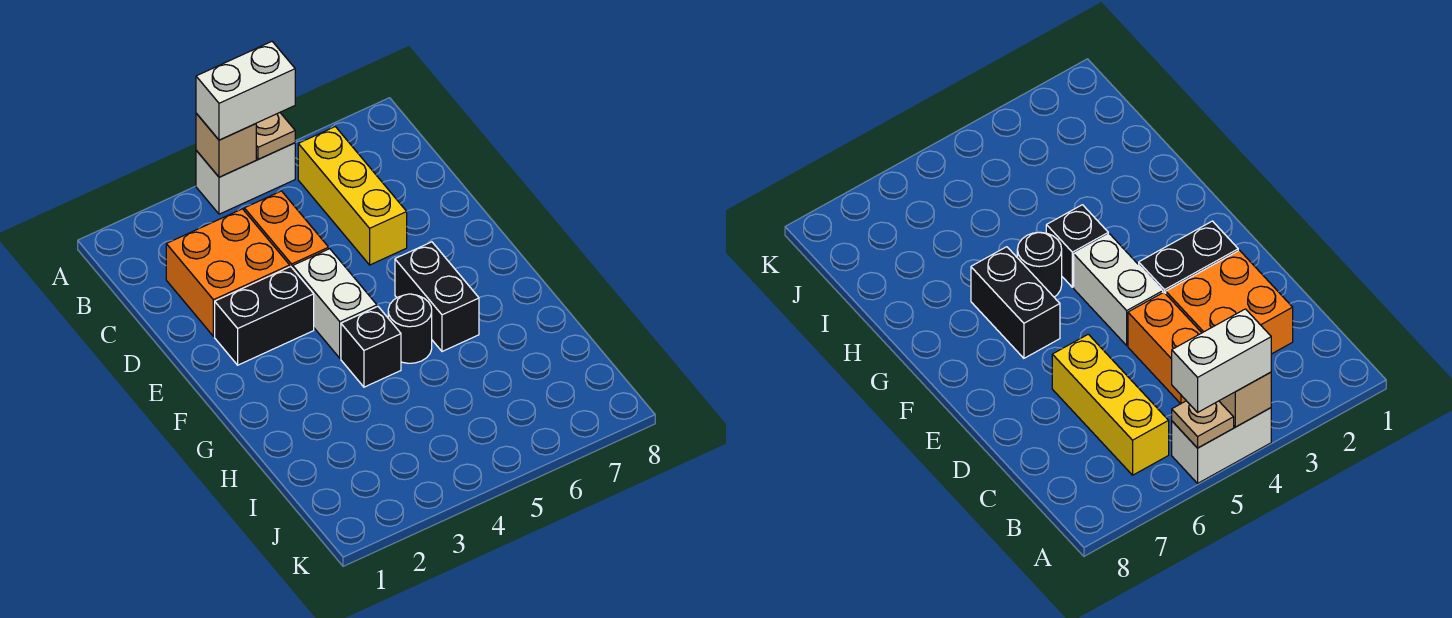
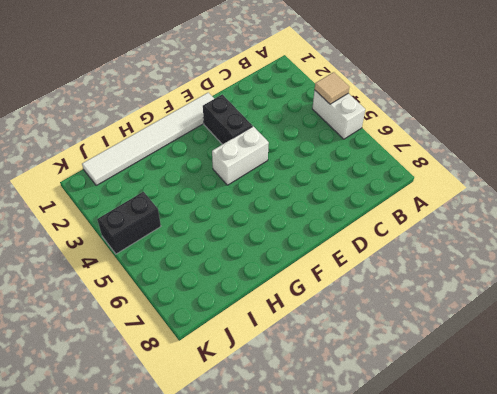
tan 1x1 tile [315,72,349,104] -> tan 1x1 brick [196,113,256,177]
white 1x6 tile [82,93,214,185] -> none
black 1x2 brick [97,192,161,254] -> black 1x2 brick moved to [395,242,479,351]
none -> yellow 1x3 brick [298,127,407,265]
none -> orange 2x2 brick [166,209,290,336]
none -> orange 1x2 brick [244,191,329,268]

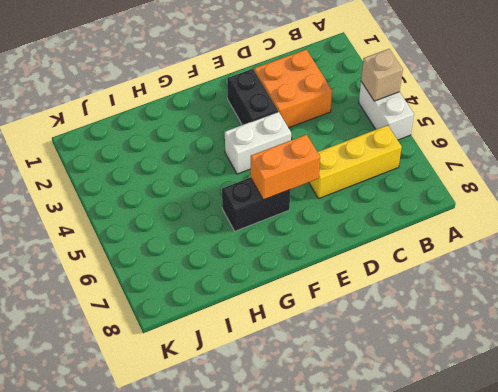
orange 1x2 brick [250,135,320,200] -> orange 1x2 brick moved to [244,191,329,268]
none -> black 1x1 brick [341,307,401,387]
none -> black 1x1 round brick [388,294,432,363]
none -> tan 1x1 plate [256,113,295,159]

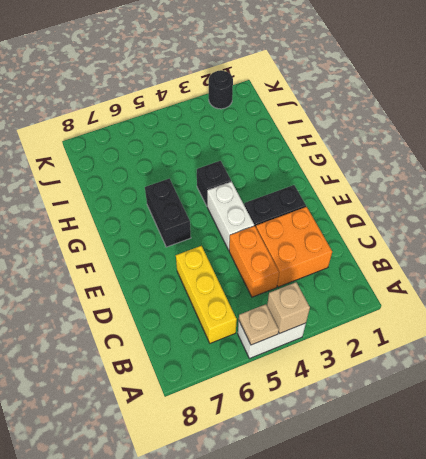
black 1x1 round brick [209,70,233,109] -> black 1x1 round brick moved to [388,294,432,363]
none -> white 1x2 brick [196,42,295,140]

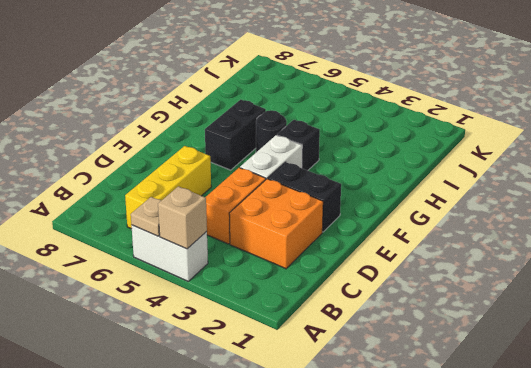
none -> white 1x2 brick [196,42,295,140]

